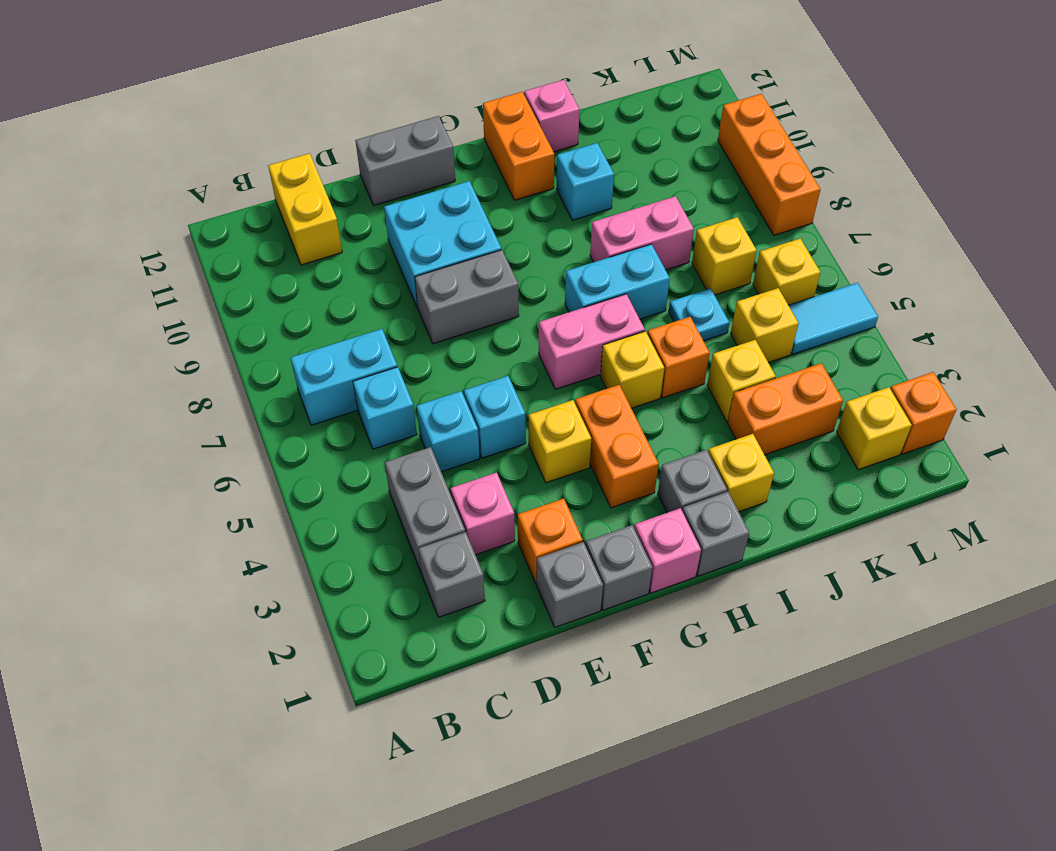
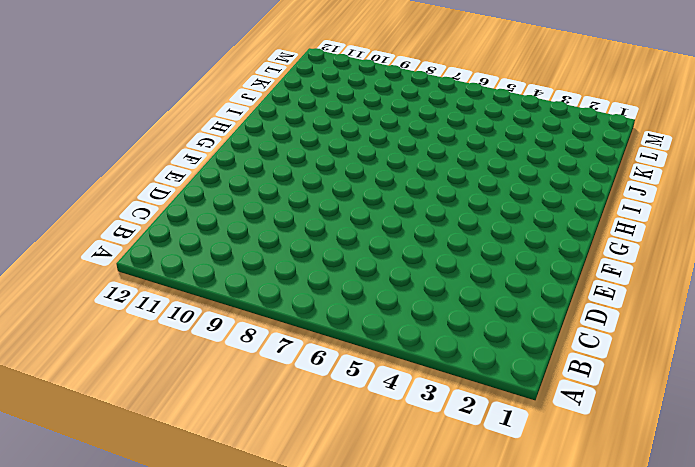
none -> cyan 1x2 brick [291,329,397,425]
none -> grey 1x1 brick [418,532,485,617]
none -> grey 1x2 brick [385,447,465,573]
none -> cyan 1x1 brick [353,367,417,449]

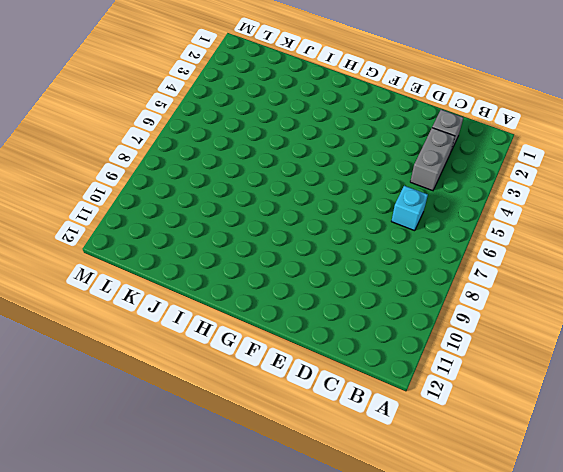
none -> cyan 1x2 brick [291,329,397,425]
none -> yellow 1x2 brick [268,153,342,265]
none -> pink 1x1 brick [451,472,515,555]
none -> cyan 1x1 brick [417,391,480,472]

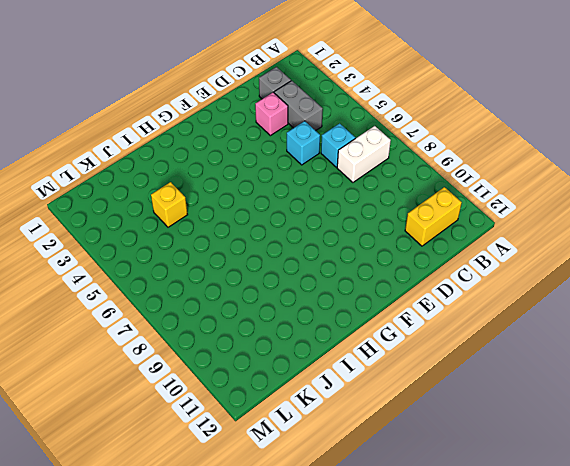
white 1x2 brick [337,126,391,182] -> cyan 1x2 brick [291,329,397,425]
yellow 1x2 brick [405,187,462,246] -> yellow 1x2 brick turned to [268,153,342,265]
none -> grey 1x1 brick [536,542,603,627]
none -> orange 1x1 brick [518,499,583,583]
none -> cyan 1x1 brick [464,376,526,458]
none -> grey 1x2 brick [415,250,519,344]

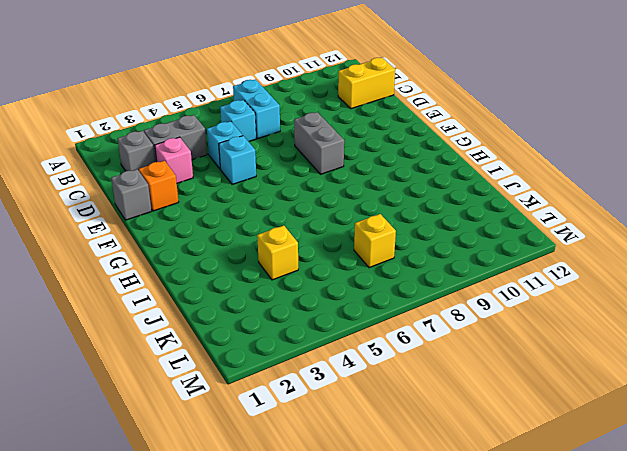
none -> cyan 2x2 brick [384,181,501,308]
none -> grey 1x2 brick [355,116,455,206]
none -> grey 1x1 brick [586,525,652,610]
none -> yellow 1x1 brick [529,400,591,483]

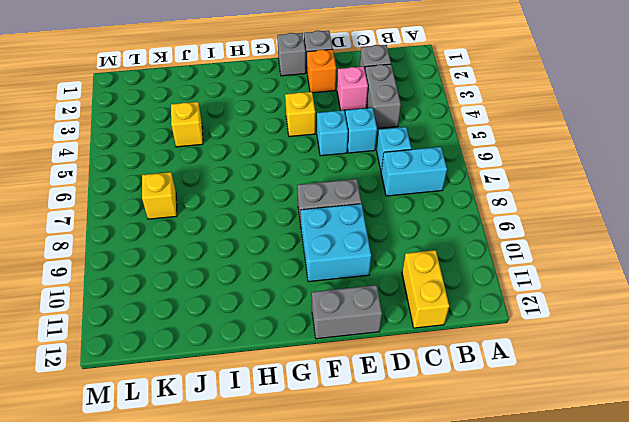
none -> pink 1x1 brick [634,508,701,593]
none -> orange 1x2 brick [575,385,659,508]
none -> pink 1x2 brick [539,294,645,389]
none -> grey 1x1 brick [682,492,749,576]

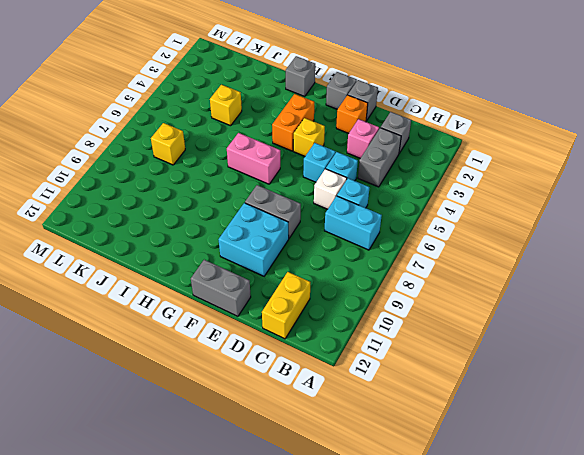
white 1x1 brick [314,169,347,209] -> none
none -> pink 1x1 brick [634,508,701,593]
none -> grey 1x1 brick [658,450,727,513]
none -> yellow 1x1 brick [600,331,664,408]
none -> cyan 1x2 brick [565,244,670,319]

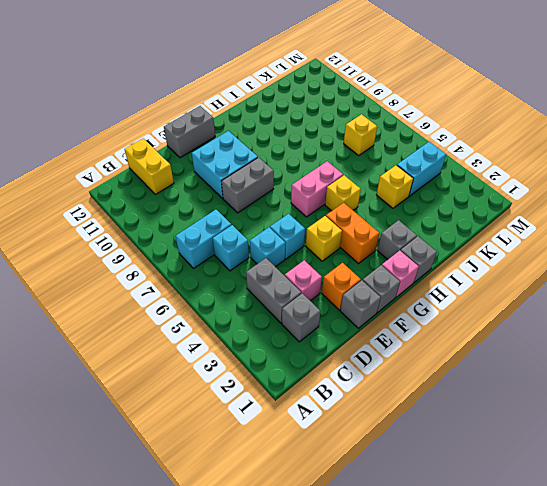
cyan 1x2 brick [397,142,446,196] -> cyan 1x2 brick moved to [565,244,670,319]
none -> orange 1x2 brick [483,92,554,200]
none -> yellow 1x1 brick [708,434,774,512]
none -> orange 1x1 brick [647,317,710,398]
none -> pink 1x2 brick [590,196,694,270]

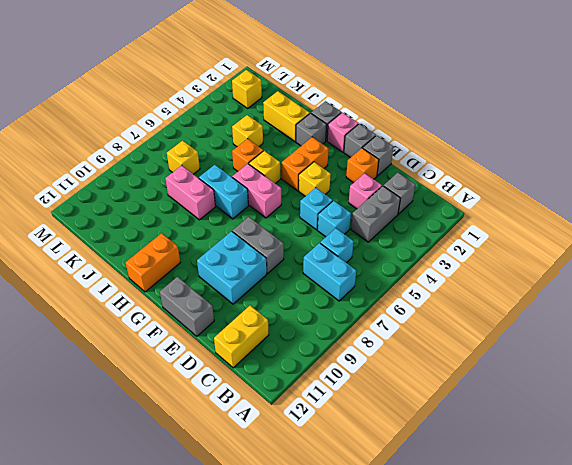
yellow 1x2 brick [263,91,310,142] -> yellow 1x1 brick [708,434,774,512]
none -> cyan 1x1 brick [556,143,614,220]
none -> pink 1x1 brick [524,80,580,152]
none -> orange 1x2 brick [727,363,843,455]
none -> cyan 1x1 plate [669,288,729,341]

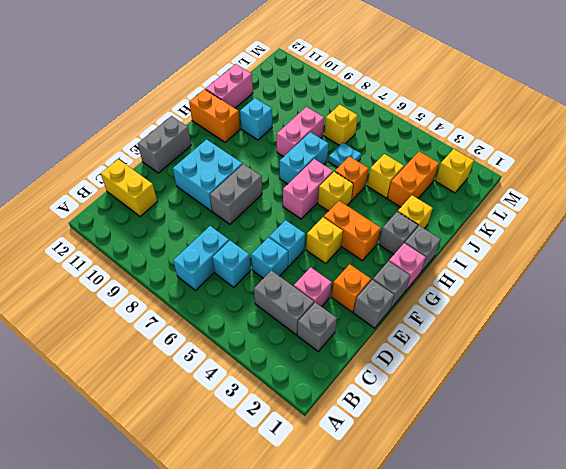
pink 1x2 brick [205,64,253,108] -> pink 1x1 brick [524,80,580,152]
none -> yellow 1x1 brick [731,288,799,363]
none -> cyan 1x2 tile [789,283,878,354]
none -> yellow 1x1 brick [753,239,820,305]
none -> orange 1x1 brick [890,372,957,454]

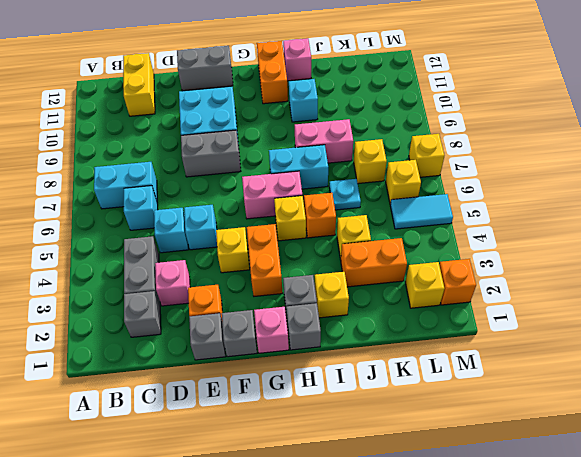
yellow 1x1 brick [409,134,444,177] -> yellow 1x1 brick moved to [731,288,799,363]
none -> orange 1x3 brick [718,94,821,235]

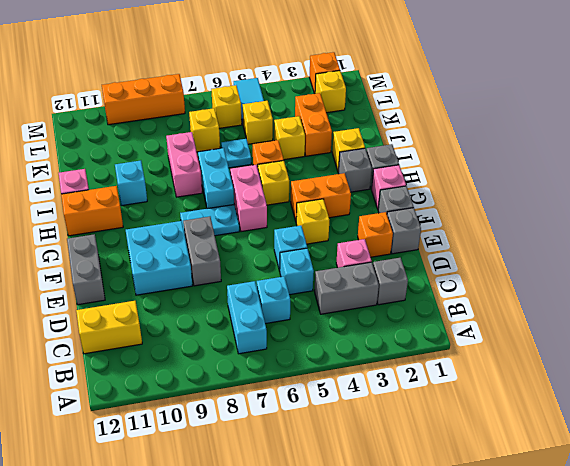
cyan 1x2 plate [180,205,239,236] -> none

